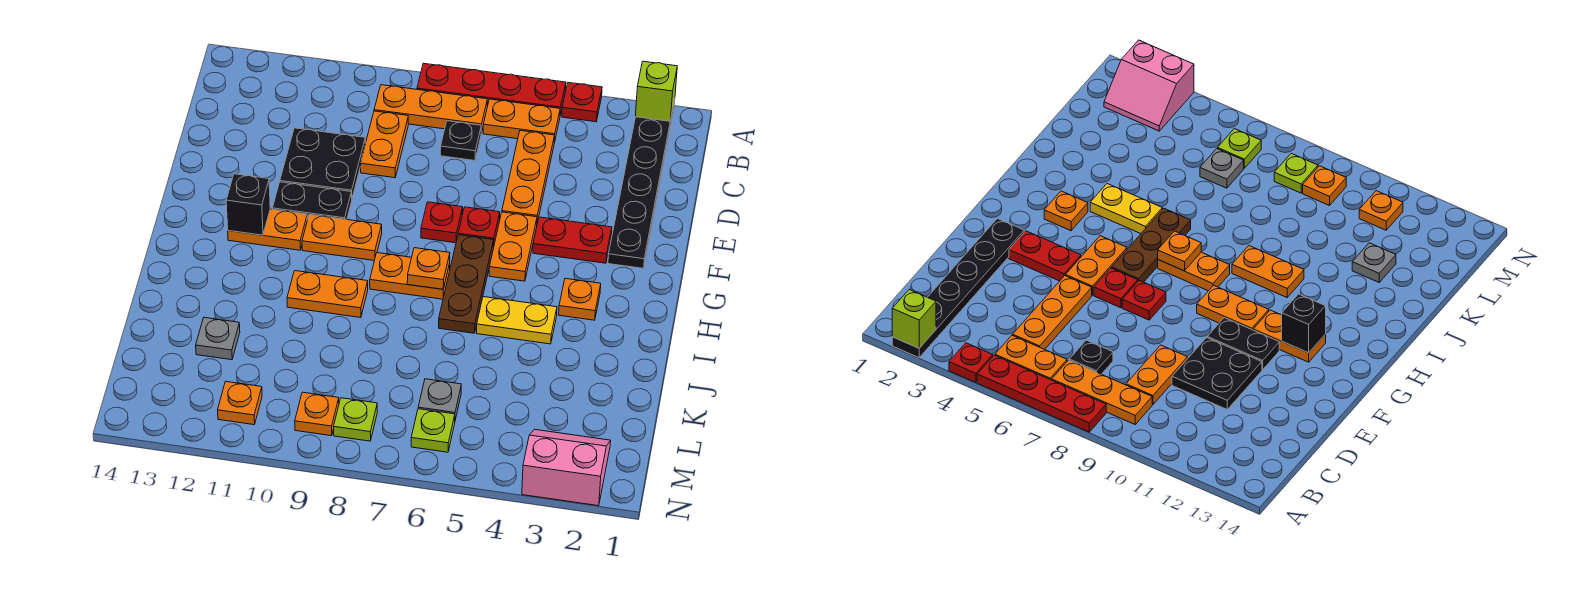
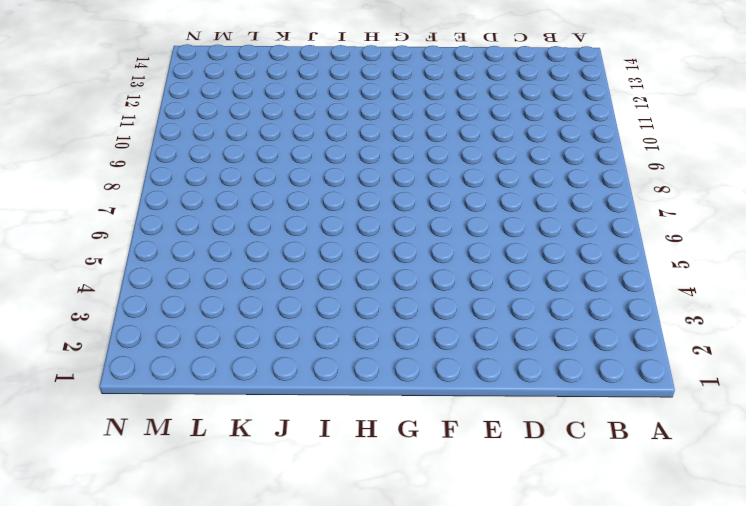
none -> black 1x6 plate [608,100,675,268]
none -> red 1x1 plate [562,83,602,122]
none -> red 1x4 plate [417,63,566,115]
none -> orange 1x2 plate [483,99,560,143]

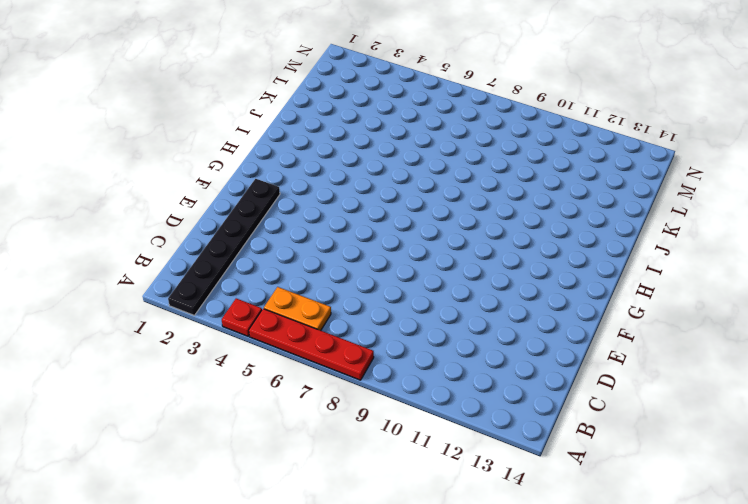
none -> orange 1x3 plate [374,85,487,133]
none -> orange 1x3 plate [502,131,555,223]
none -> black 1x1 plate [440,121,481,161]
none -> orange 1x2 plate [361,111,408,178]

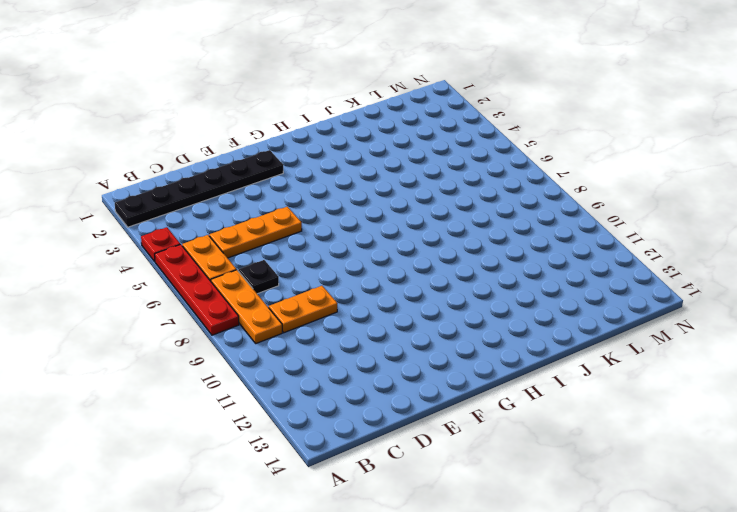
none -> black 2x2 plate [280,128,365,198]
none -> red 1x2 plate [533,217,612,263]
none -> orange 1x2 plate [489,212,537,281]
none -> red 1x1 plate [458,207,500,248]

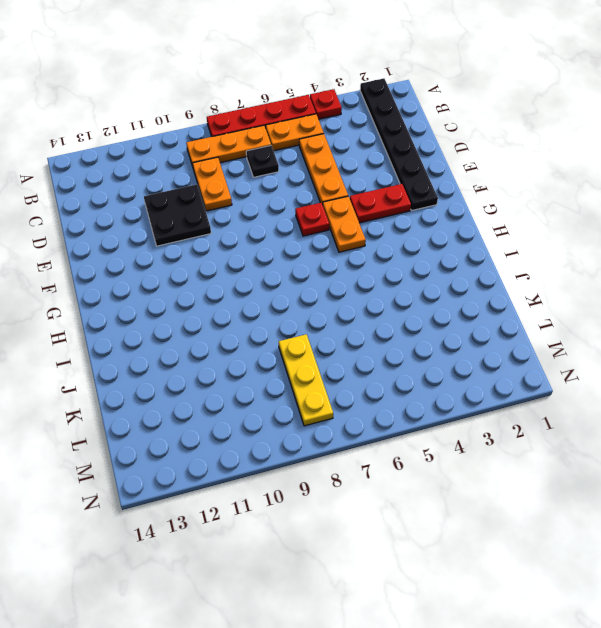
yellow 1x3 plate [279,334,333,426] -> lime 1x1 plate [334,398,377,441]
none -> red 1x1 plate [421,202,463,243]
none -> black 1x2 plate [272,182,352,220]
none -> brown 1x3 plate [439,235,494,333]
none -> orange 1x2 plate [302,214,382,260]

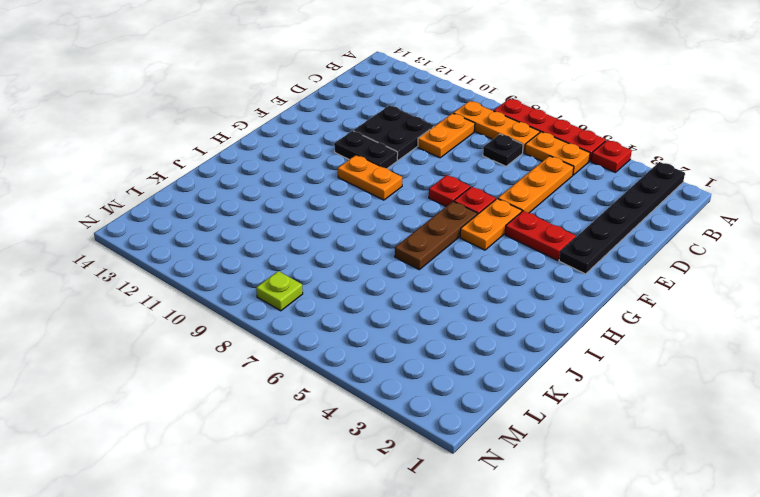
none -> orange 1x2 plate [228,209,307,250]
none -> orange 1x1 plate [559,279,601,320]
none -> orange 1x2 plate [370,253,450,299]
none -> yellow 1x2 plate [477,297,557,344]

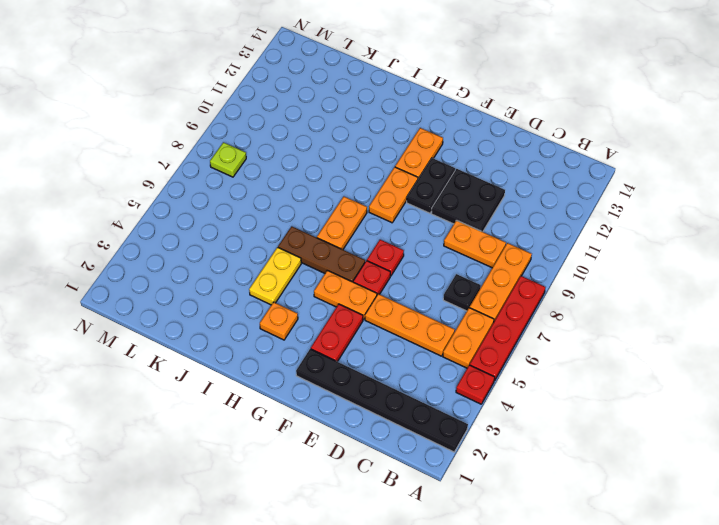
none -> orange 1x2 plate [287,271,368,318]
none -> grey 1x1 plate [196,317,240,360]
none -> grey 1x1 plate [418,379,461,420]
none -> pink 2x2 slope [522,429,611,506]

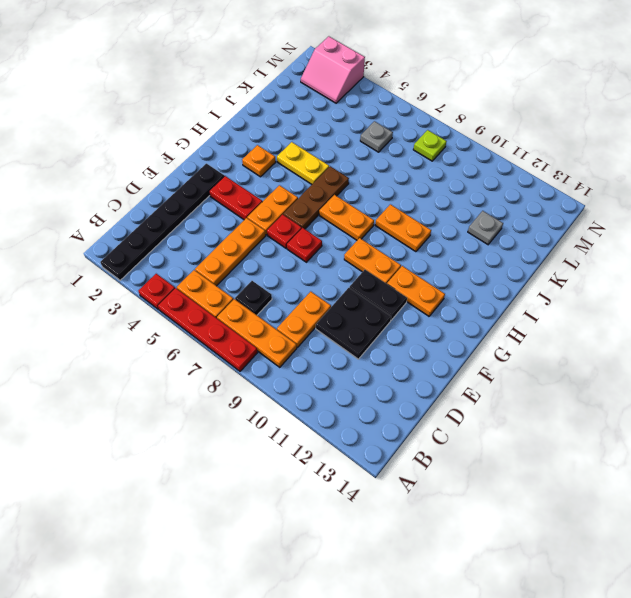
none -> lime 1x1 plate [411,409,455,452]
none -> orange 1x1 plate [295,392,339,436]
none -> orange 1x1 plate [218,381,262,425]
none -> lime 1x1 brick [635,61,677,121]

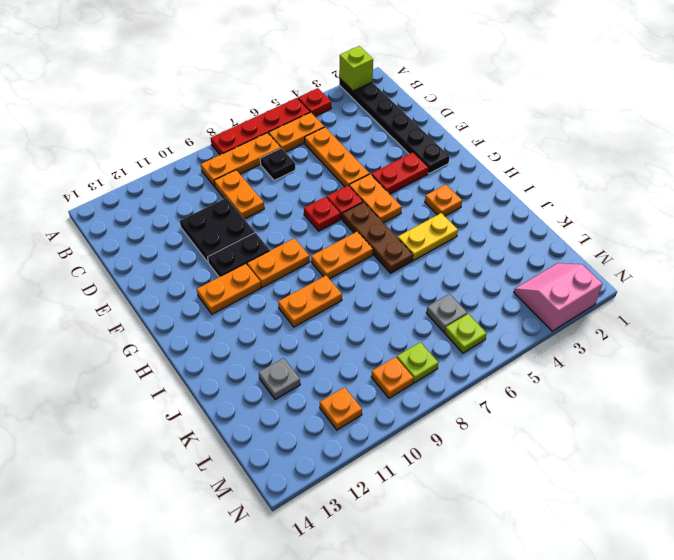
none -> black 1x1 brick [226,174,270,235]
none -> orange 1x1 plate [407,248,450,289]

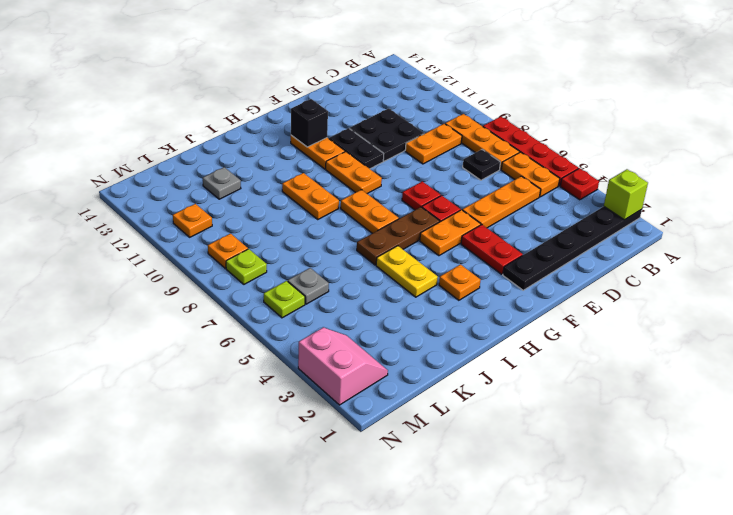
none -> orange 1x1 plate [407,248,450,289]

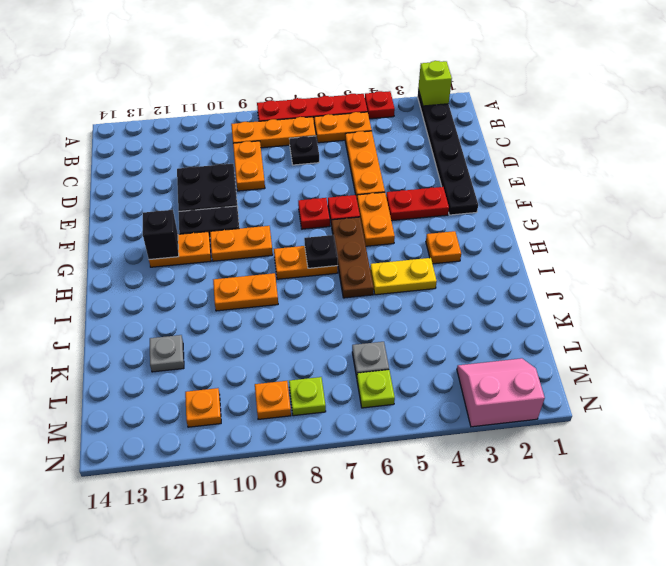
black 1x1 plate [304,235,338,268] -> orange 1x1 plate [407,248,450,289]

